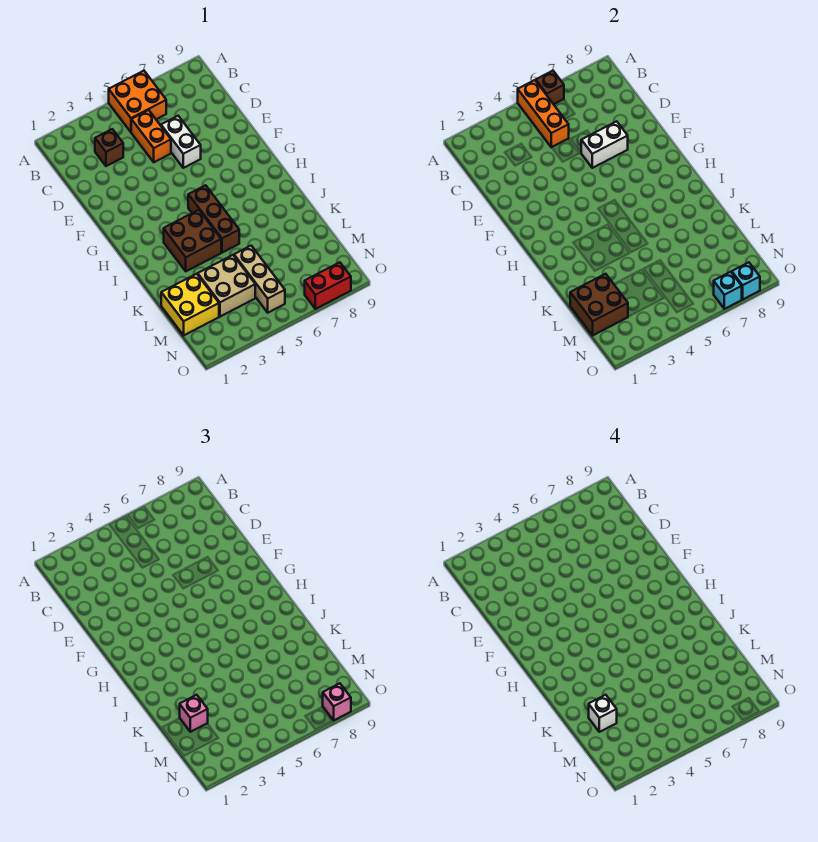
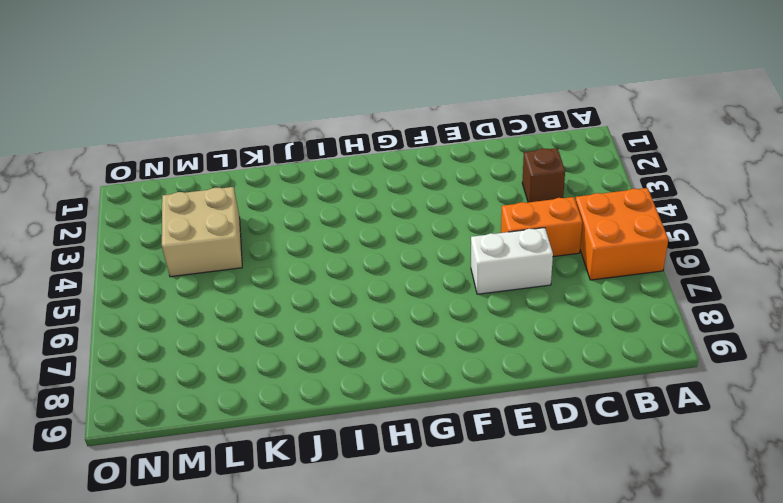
none -> brown 1x3 brick [188,185,239,253]
none -> brown 2x2 brick [164,210,221,271]
none -> yellow 2x2 brick [161,274,219,335]

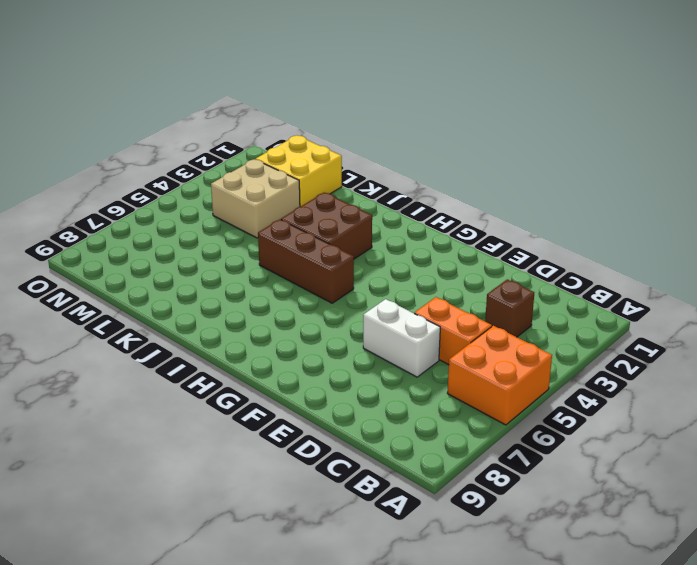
none -> tan 1x3 brick [234,246,285,313]
none -> red 1x2 brick [305,262,351,309]
none -> orange 1x3 brick [518,80,569,147]

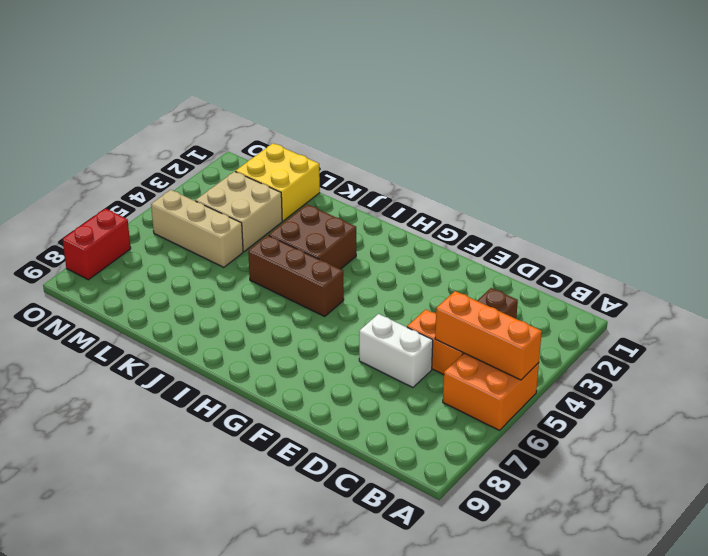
none -> brown 1x1 brick [536,71,564,104]
none -> white 1x2 brick [581,121,628,168]
none -> brown 2x2 brick [570,274,628,335]

